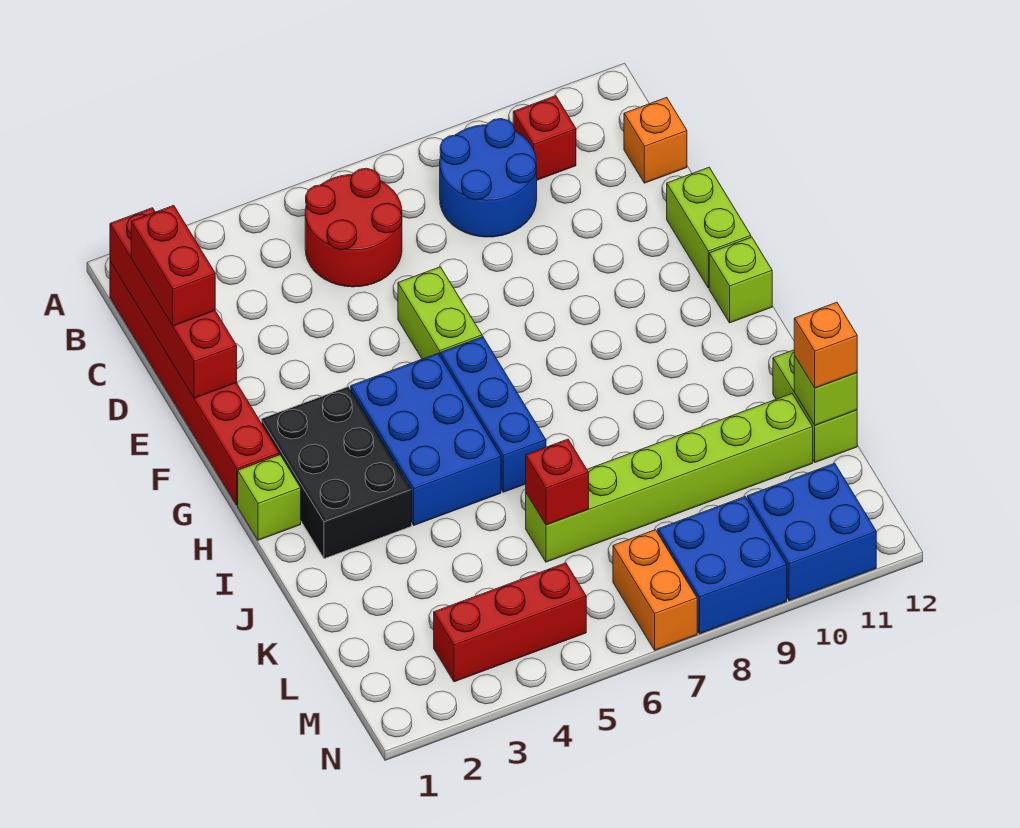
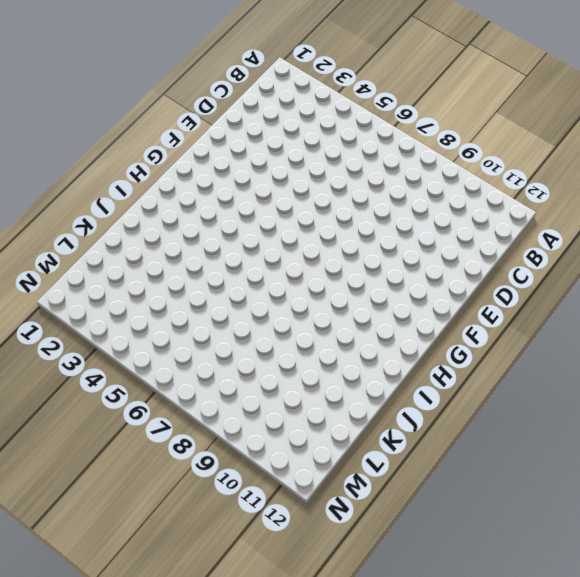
none -> red 1x6 brick [110,262,279,505]
none -> red 2x2 round brick [305,168,402,287]
none -> blue 2x2 round brick [440,119,537,237]

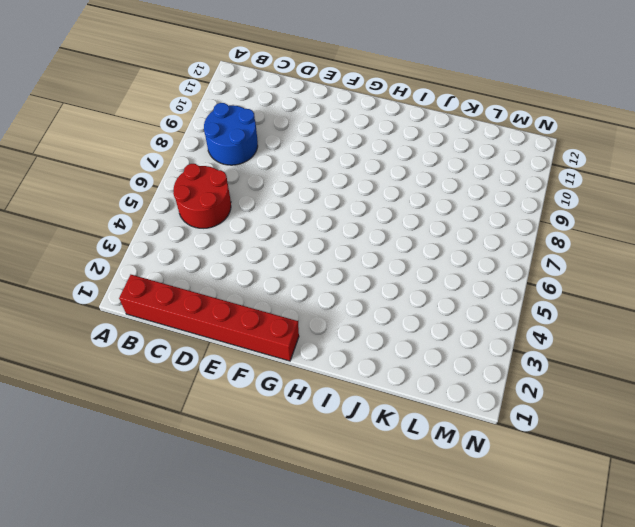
none -> red 1x1 brick [513,96,576,180]
none -> orange 1x1 brick [624,97,687,183]
none -> lime 1x2 brick [398,267,482,359]

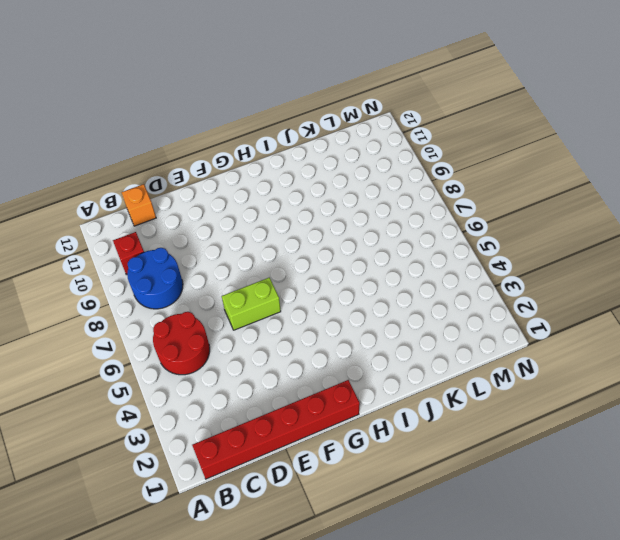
none -> lime 1x2 brick [667,168,751,288]
none -> black 2x3 brick [261,387,412,559]
none -> blue 2x3 brick [351,354,501,525]

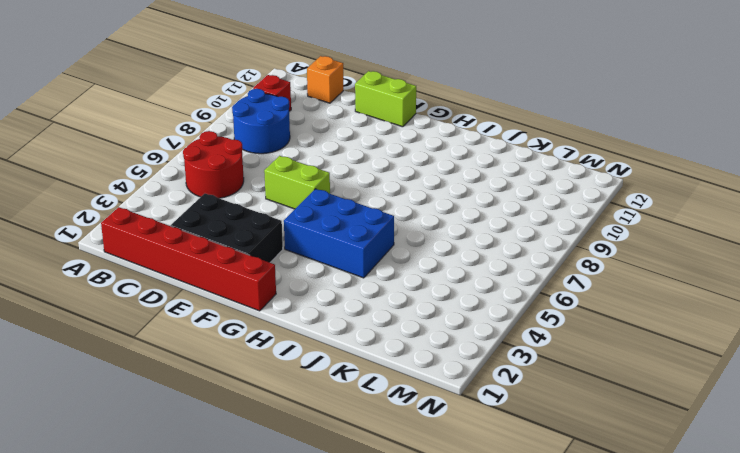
black 2x3 brick [171,194,283,263] -> black 2x3 brick moved to [261,387,412,559]
none -> blue 1x3 brick [440,337,546,492]
none -> lime 1x1 brick [709,237,772,323]
none -> lime 1x1 brick [238,455,301,540]

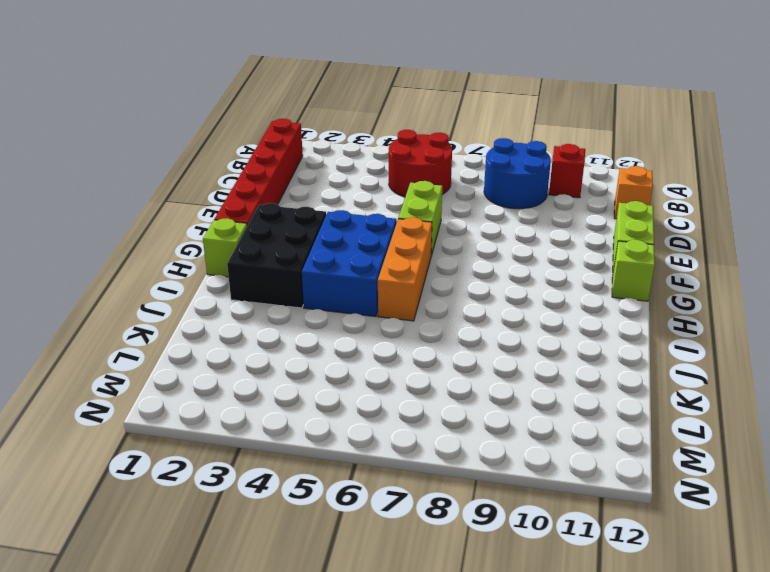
orange 1x3 brick [378,217,432,321] -> blue 1x3 brick [440,337,546,492]
none -> lime 1x2 brick [773,350,857,462]
none -> lime 1x6 brick [526,394,813,562]
none -> red 1x3 brick [434,563,586,682]

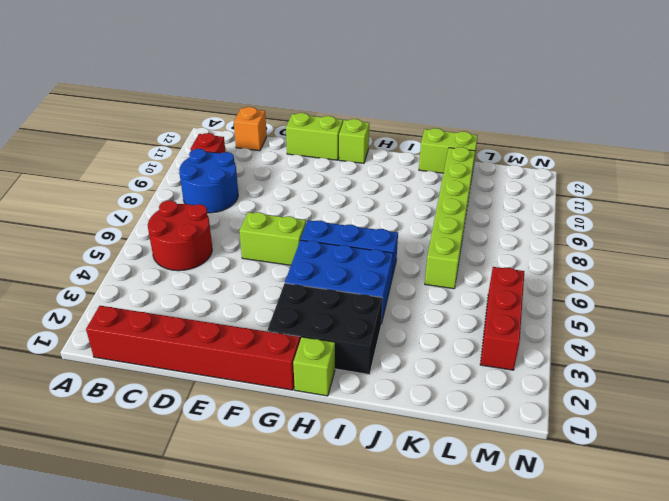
none -> orange 1x2 brick [613,530,697,650]
none -> blue 2x2 brick [658,497,787,634]
none -> blue 2x2 brick [747,463,876,601]

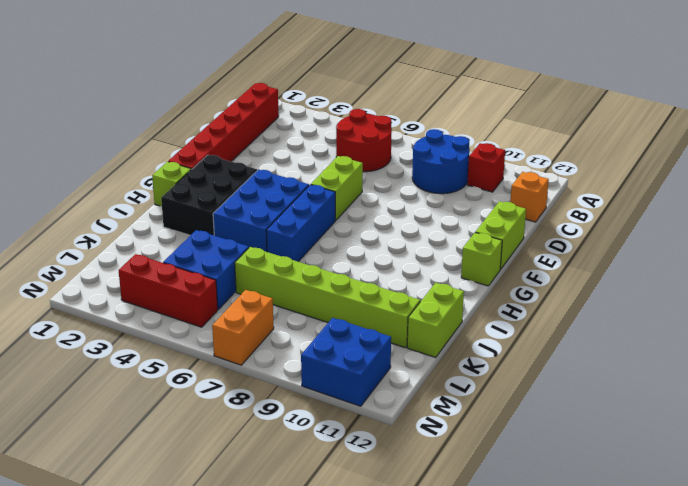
blue 2x2 brick [163,230,249,310] -> blue 2x2 brick moved to [658,497,787,634]
none -> red 1x4 brick [110,208,237,398]
none -> red 1x1 brick [526,439,589,525]
none -> lime 1x1 brick [794,356,857,425]

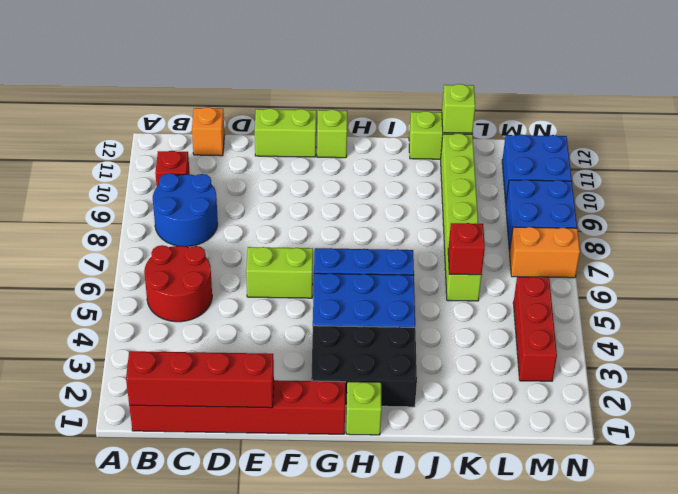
none -> red 1x2 brick [131,205,215,326]
none -> orange 1x1 brick [794,302,857,388]

